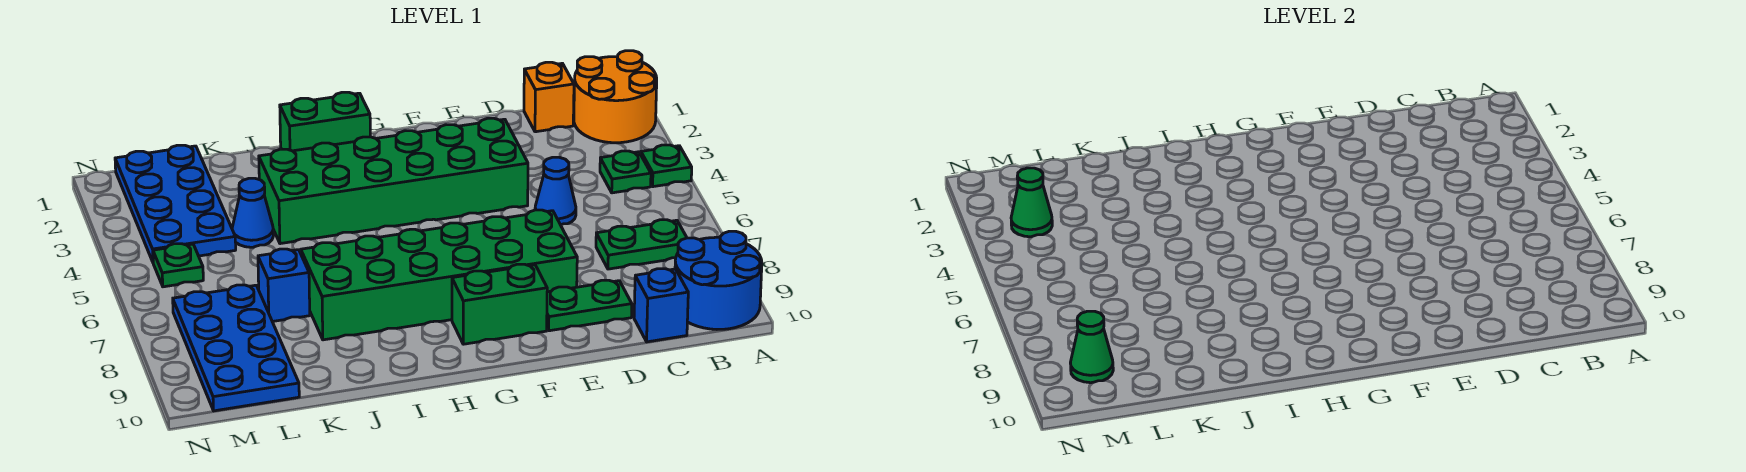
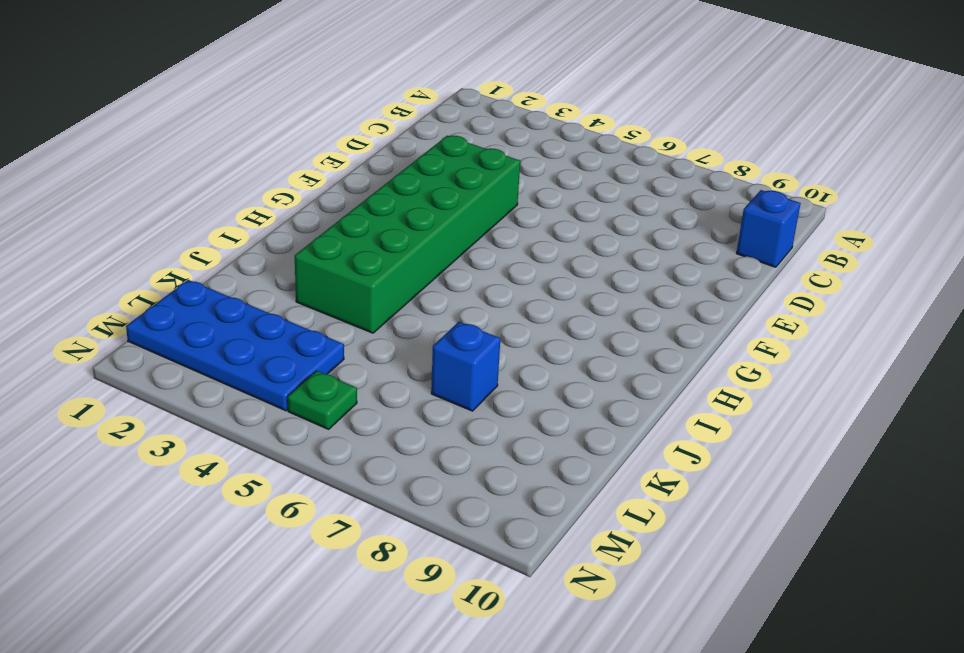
none -> orange 2x2 round brick [574,51,657,143]
none -> green 1x1 plate [641,145,692,187]
none -> blue 2x2 round brick [675,231,762,329]

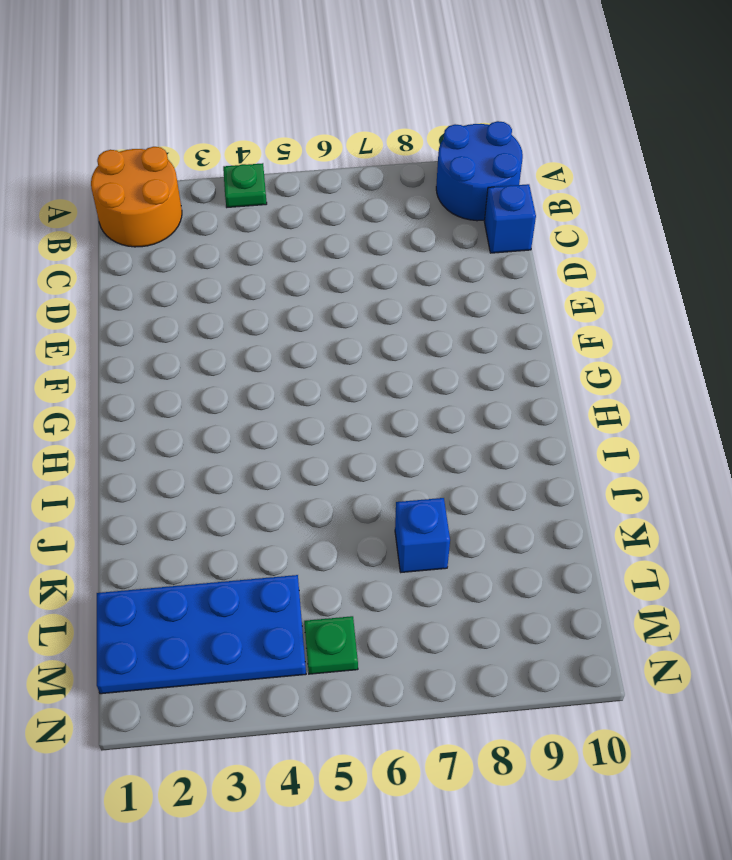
none -> green 1x1 plate [600,151,651,193]
none -> green 1x2 plate [596,220,687,269]
none -> orange 1x1 brick [524,62,574,132]

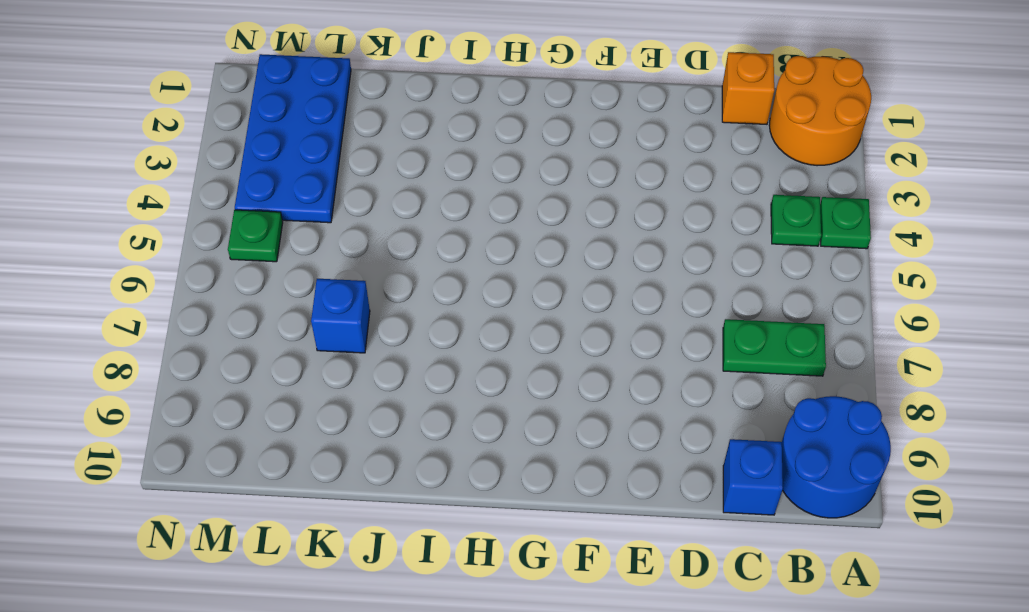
none -> blue 1x1 cone [535,157,576,225]
none -> green 1x2 plate [547,280,632,331]
none -> green 2x6 brick [259,118,528,244]

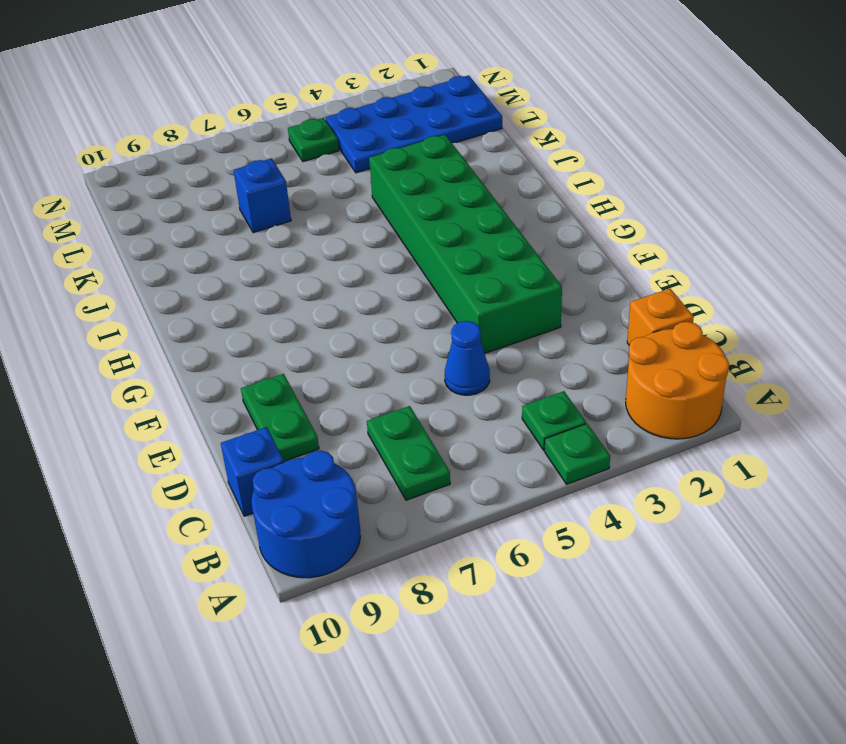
none -> green 2x6 brick [301,210,577,340]
none -> green 1x2 brick [452,264,547,344]
none -> green 1x2 brick [280,92,370,151]

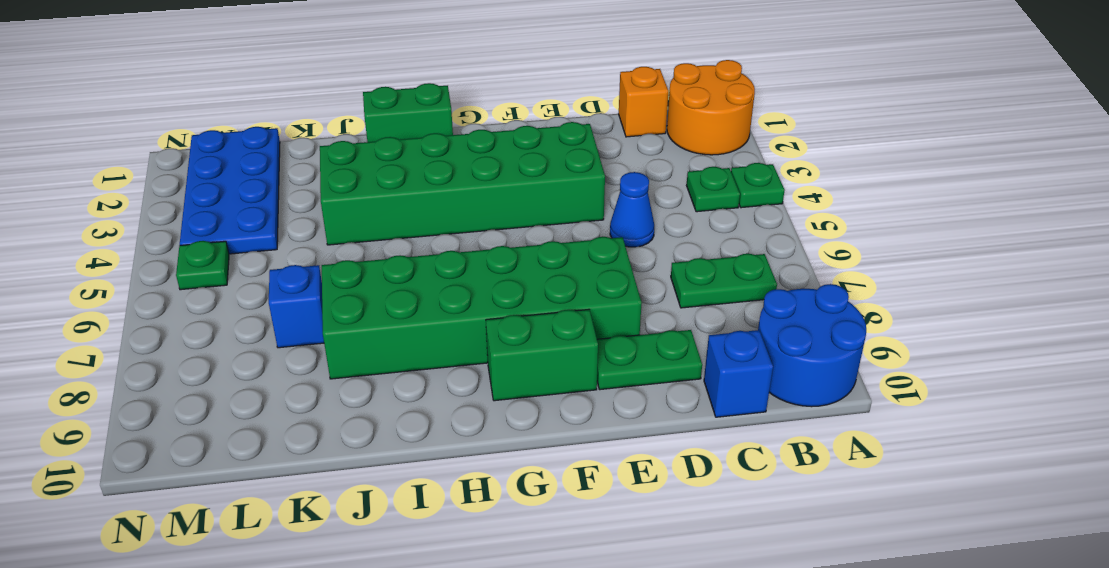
none -> blue 1x1 cone [232,178,273,247]
none -> blue 2x4 plate [173,285,299,411]
none -> green 1x1 cone [1011,168,1052,237]

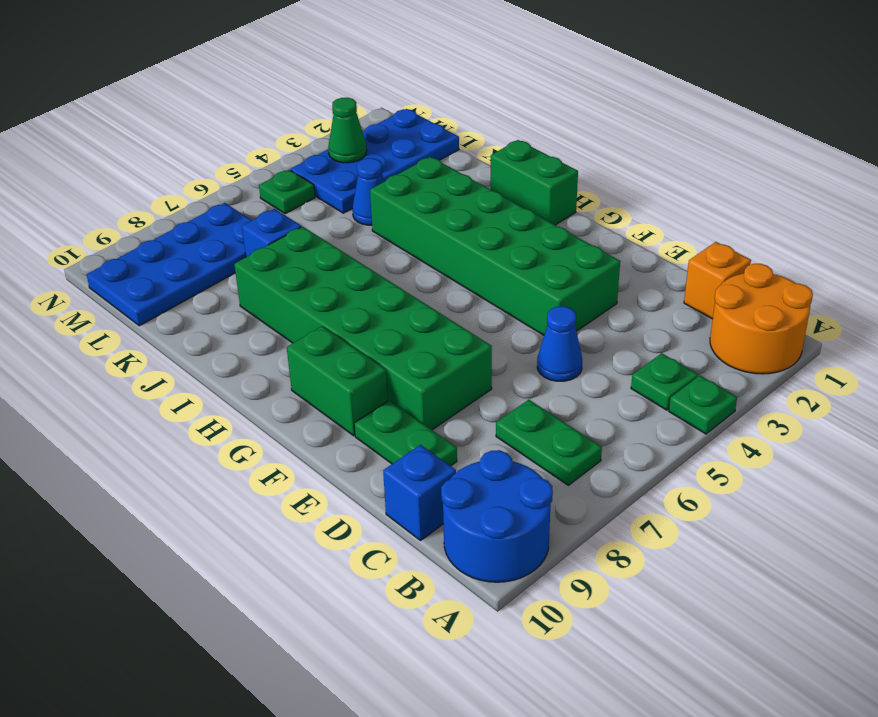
none -> green 1x1 cone [1070,311,1113,383]

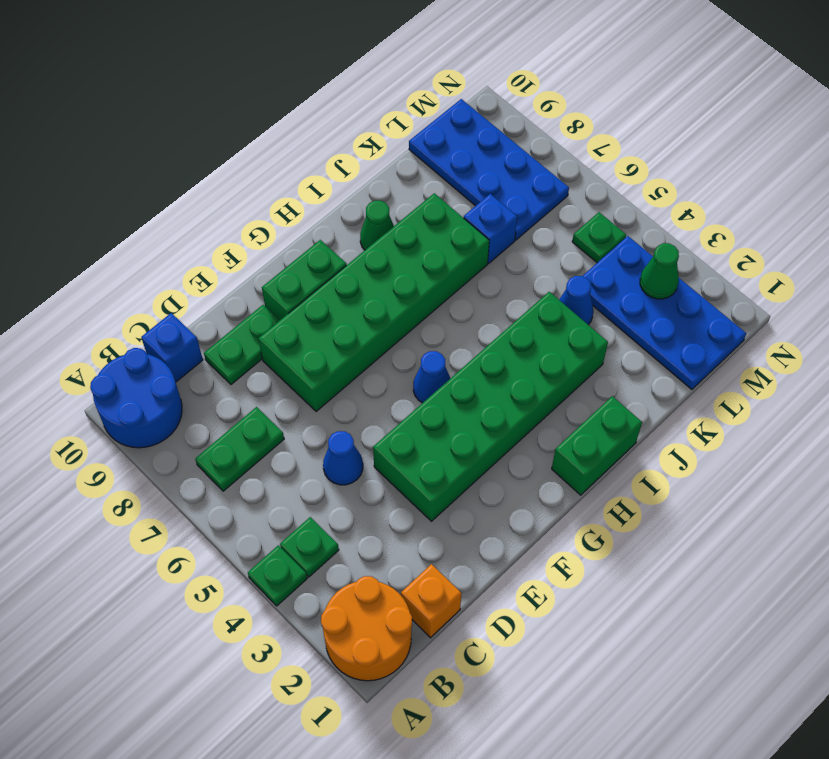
blue 1x1 cone [413,351,450,403] -> none
green 1x1 cone [360,201,394,250] -> green 1x1 cone moved to [1070,311,1113,383]

